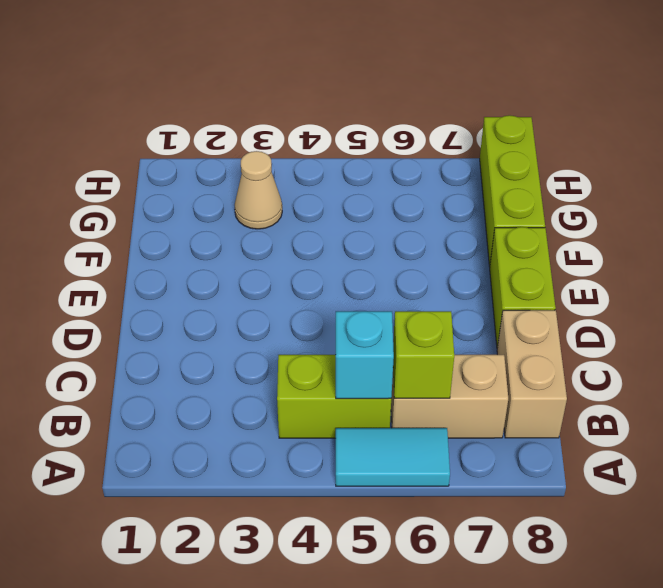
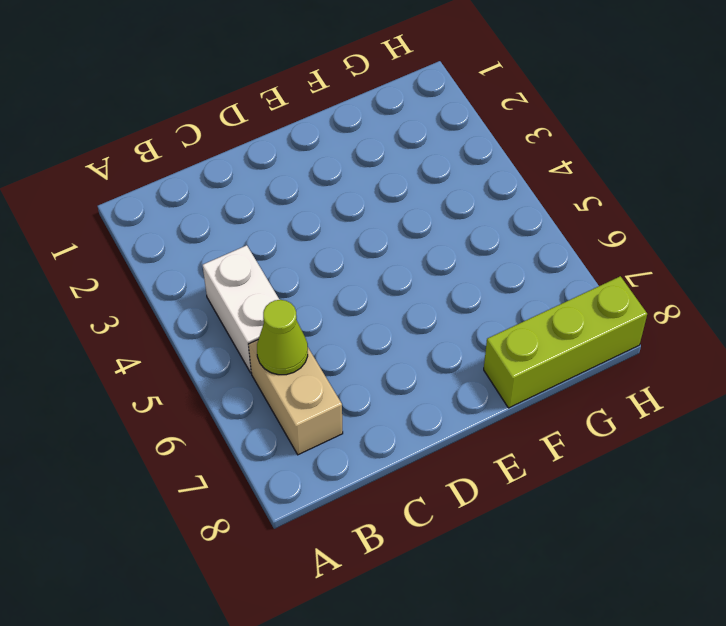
white 1x2 brick [203,245,279,373] -> lime 1x2 brick [277,355,391,438]
lime 1x1 cone [257,300,308,375] -> lime 1x1 brick [393,311,454,398]
none -> cyan 1x2 tile [336,428,450,486]
none -> tan 1x2 brick [497,310,567,438]

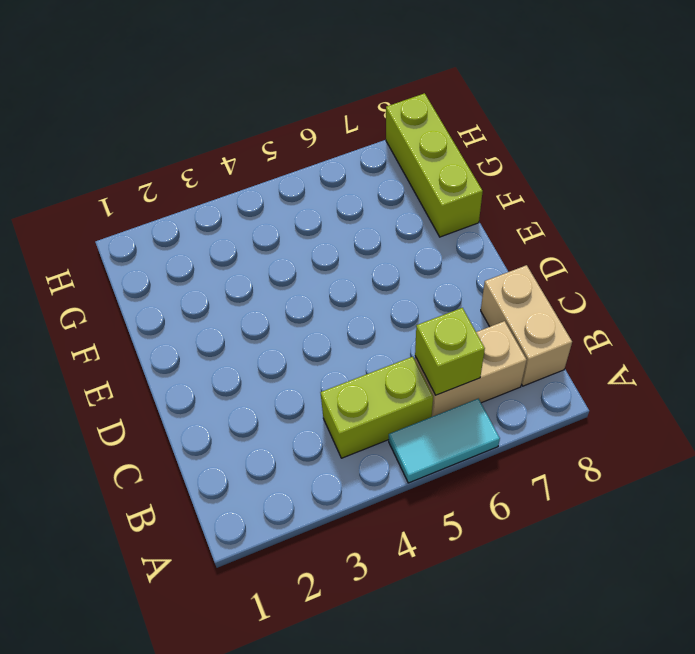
none -> lime 1x2 brick [490,227,556,348]
none -> tan 1x1 cone [235,151,282,229]

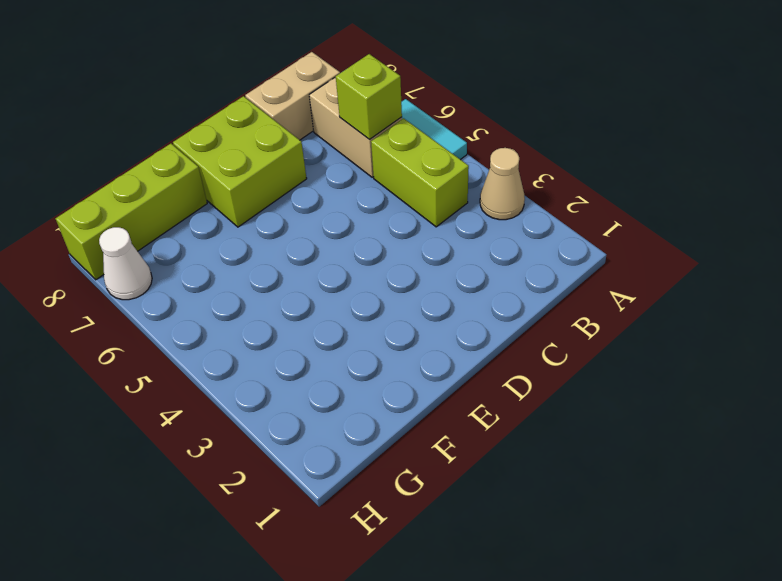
tan 1x1 cone [480,148,525,220] -> tan 1x1 cone moved to [235,151,282,229]
lime 2x2 brick [173,96,307,227] -> lime 1x2 brick [490,227,556,348]
white 1x1 cone [99,227,152,300] -> none
none -> cyan 1x1 brick [335,311,394,399]

